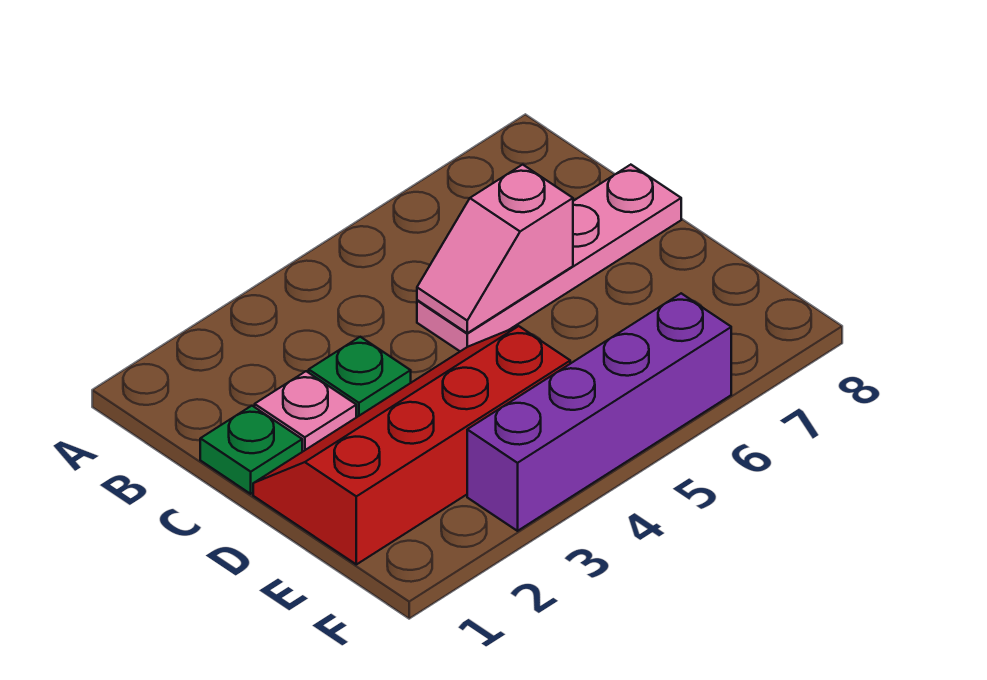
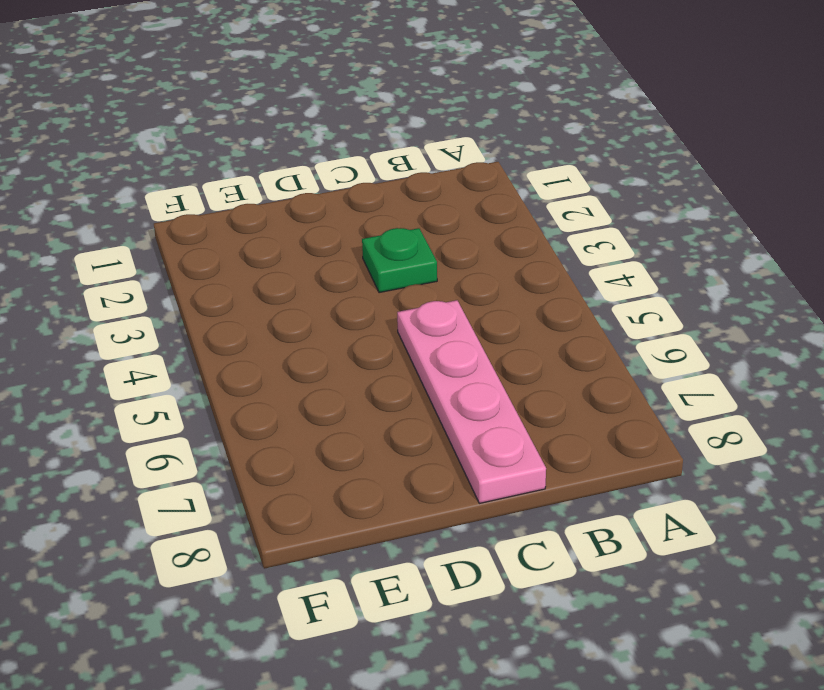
none -> green 1x1 plate [200,406,302,494]
none -> pink 1x1 plate [255,371,356,452]

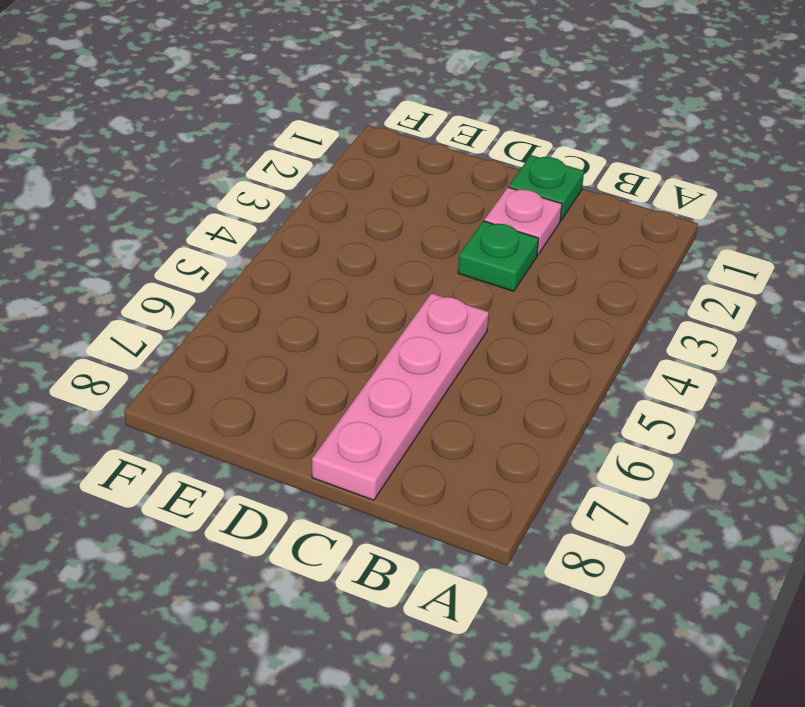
none -> red 2x4 slope [253,326,570,564]
none -> purple 1x4 brick [467,293,731,531]

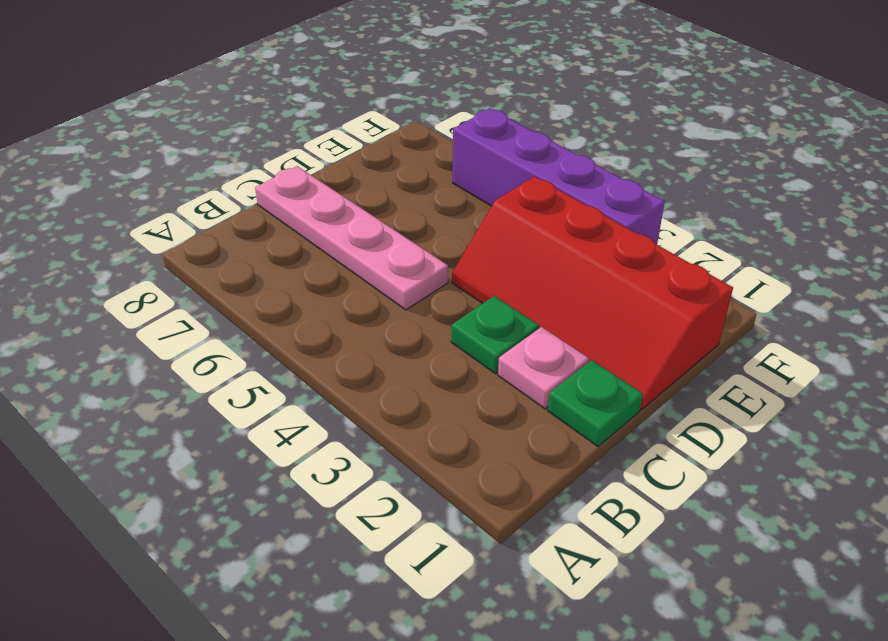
none -> pink 1x2 slope [417,165,573,333]

